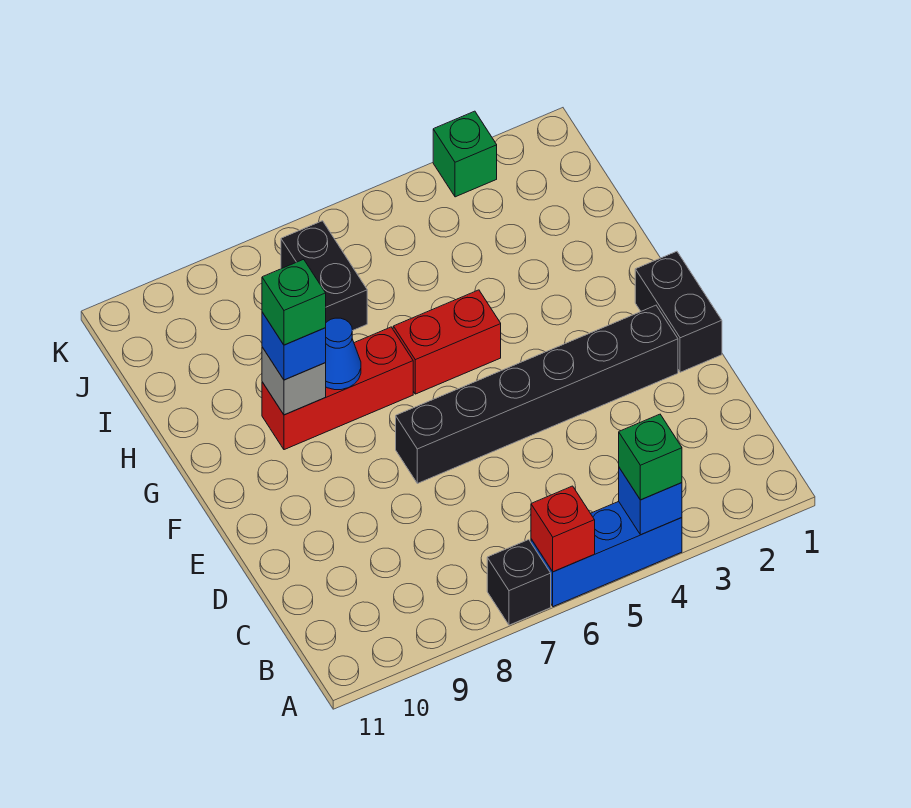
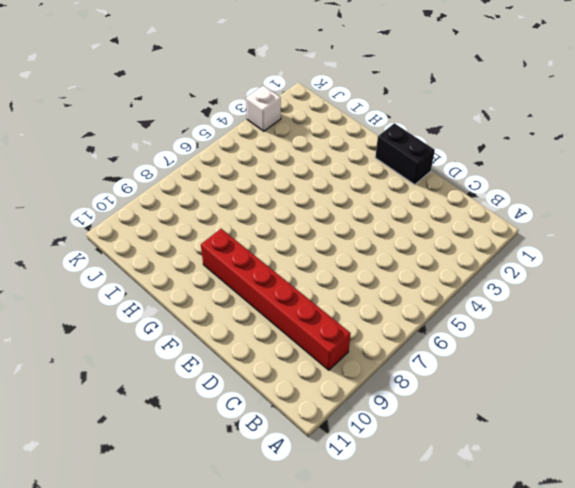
red 1x6 brick [201,229,351,370] -> red 1x3 brick [262,327,413,450]
white 1x1 brick [246,85,281,131] -> green 1x1 brick [433,111,497,197]
none -> blue 1x3 brick [531,502,682,607]
none -> black 1x1 brick [487,540,551,625]
none -> black 1x6 brick [396,305,678,483]

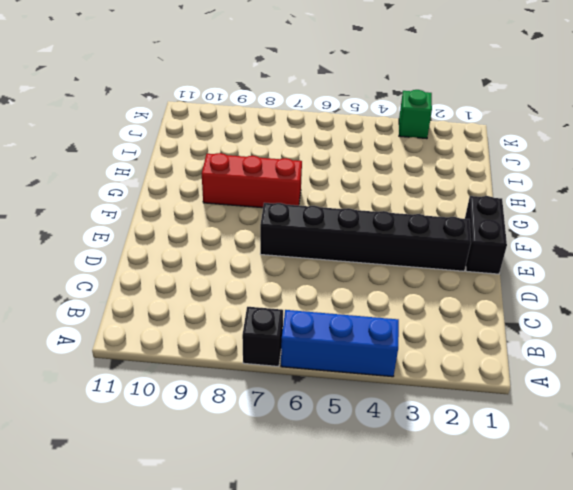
none -> red 1x2 brick [393,290,501,394]
none -> black 1x2 brick [281,221,367,331]
none -> blue 1x1 brick [619,468,682,535]

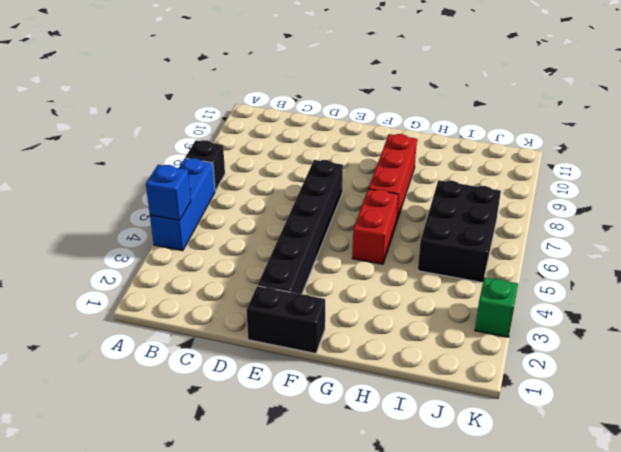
black 2x3 brick [418,180,501,283] -> black 1x2 brick [281,221,367,331]
none -> red 1x1 brick [531,486,595,572]
none -> blue 1x1 cone [325,318,361,390]
none -> grey 1x1 brick [262,347,326,415]

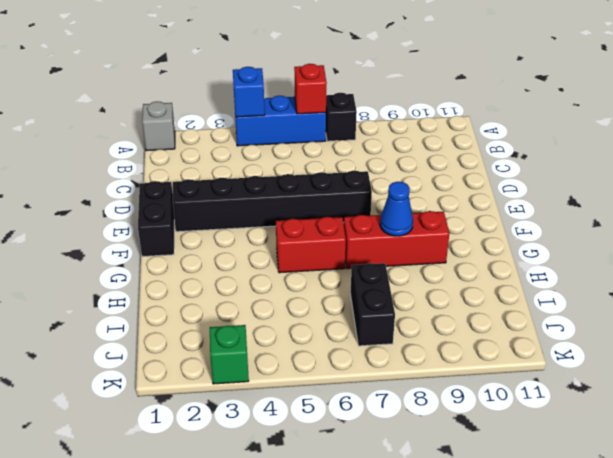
grey 1x1 brick [142,102,175,151] -> grey 1x1 brick moved to [262,347,326,415]
none -> green 1x1 brick [619,414,682,500]
none -> blue 1x1 brick [262,312,326,380]
none -> green 1x1 brick [262,259,326,345]

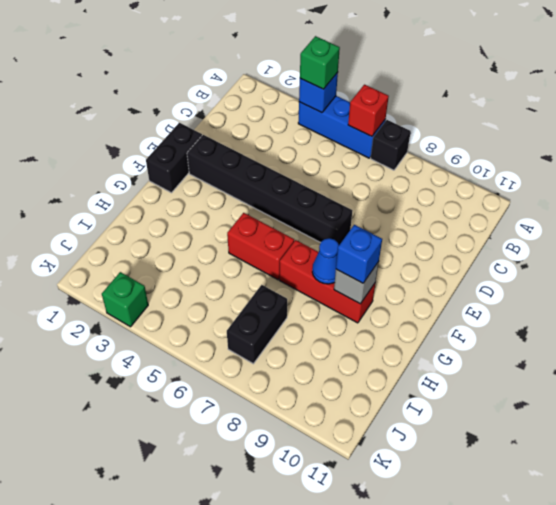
none -> green 1x1 brick [262,259,326,345]

